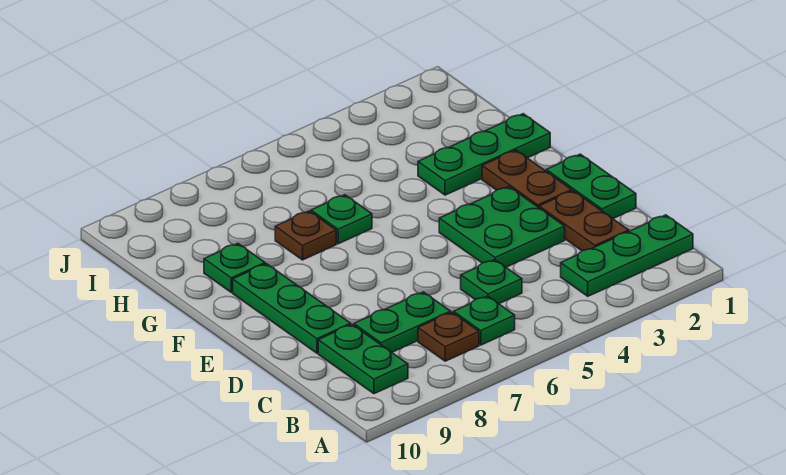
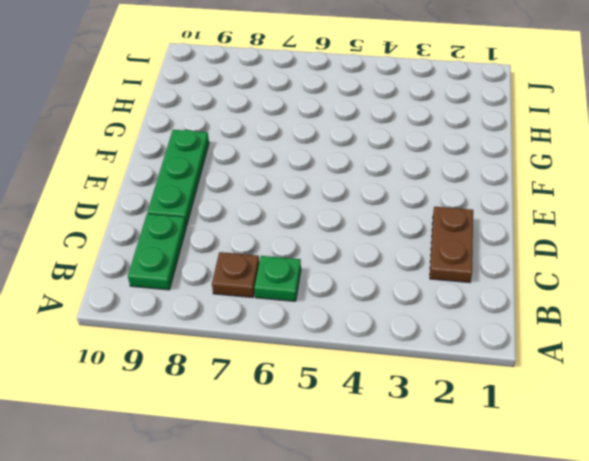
none -> green 1x3 plate [561,215,693,296]
none -> green 1x1 plate [461,260,522,304]
none -> green 1x2 plate [354,292,451,352]

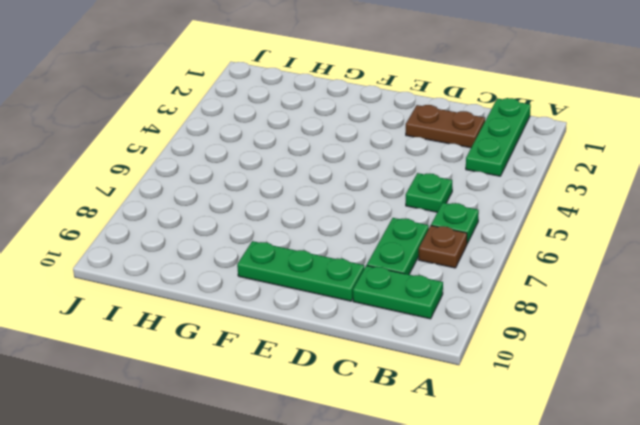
none -> green 1x2 plate [546,154,636,218]
none -> green 2x2 plate [439,187,565,267]
none -> brown 1x2 plate [482,150,572,207]

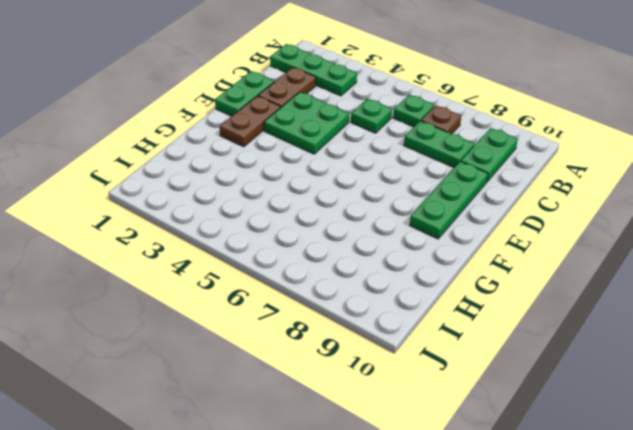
none -> green 1x3 plate [418,114,550,195]
none -> green 1x1 plate [311,195,372,244]
none -> brown 1x1 plate [275,211,336,260]

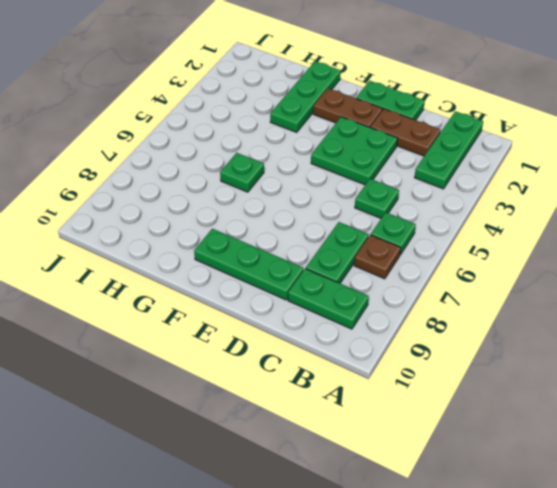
none -> brown 1x1 plate [275,211,336,260]
none -> green 1x1 plate [204,244,265,292]

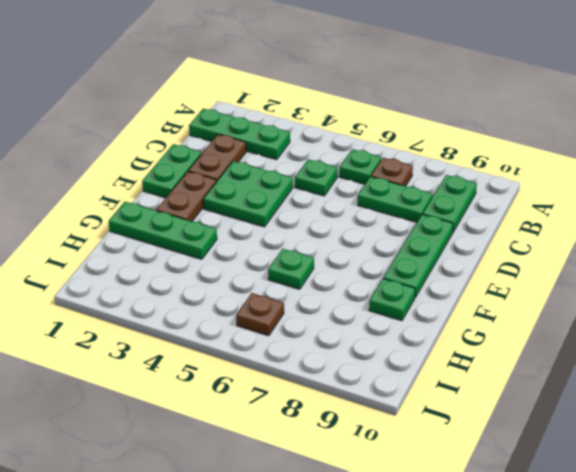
brown 1x1 plate [236,293,284,336] -> brown 1x1 plate moved to [275,211,336,260]

